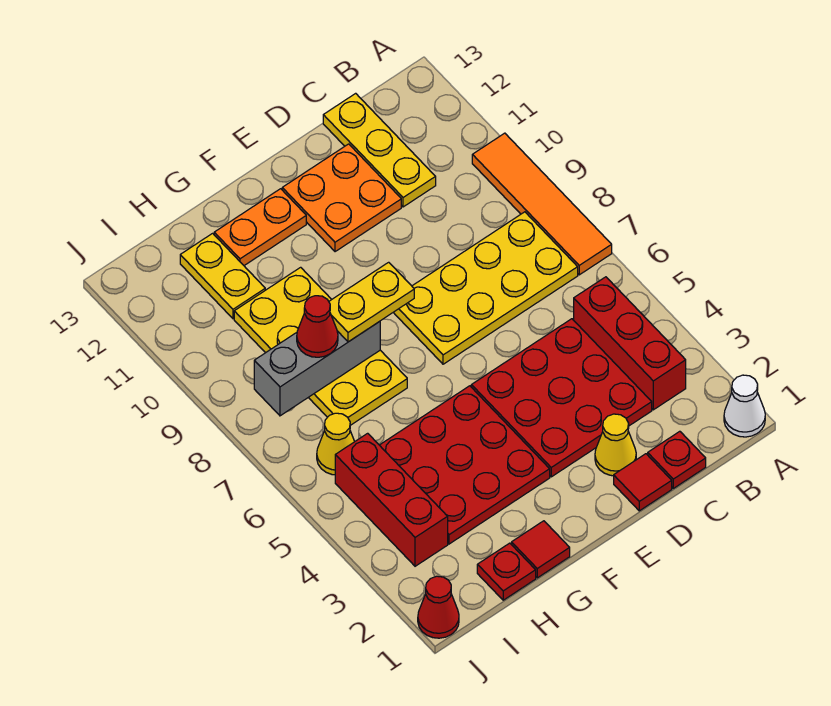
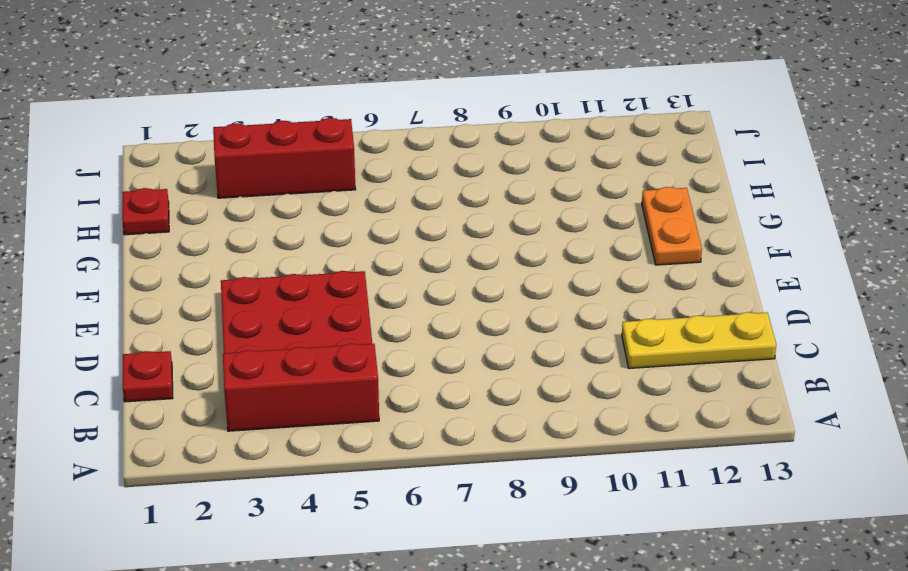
none -> white 1x1 cone [724,375,765,437]
none -> orange 1x4 tile [472,133,612,275]
none -> yellow 2x4 plate [393,212,578,364]

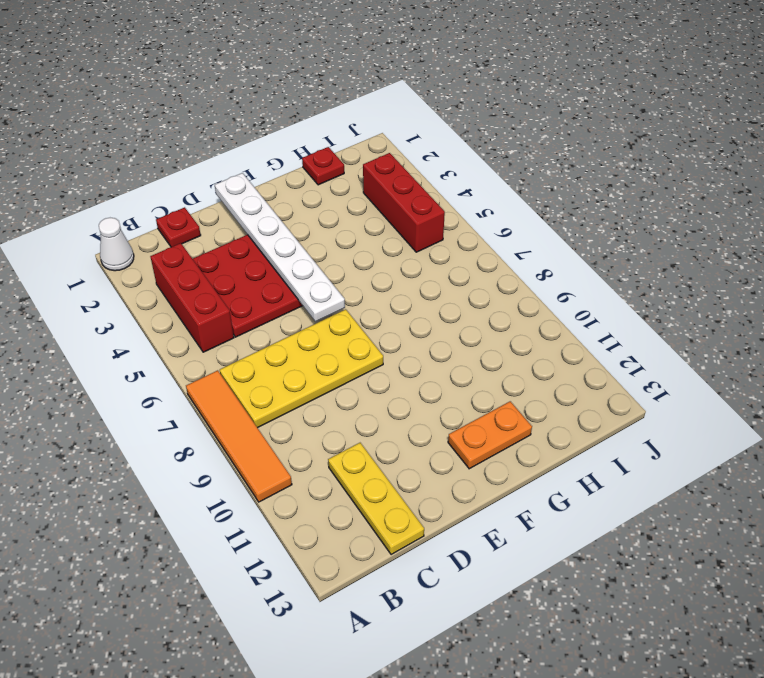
white 1x6 plate [215,173,345,322] -> none
none -> red 1x1 tile [614,454,672,511]
none -> yellow 1x1 cone [595,414,636,476]
none -> orange 2x2 plate [282,144,401,252]

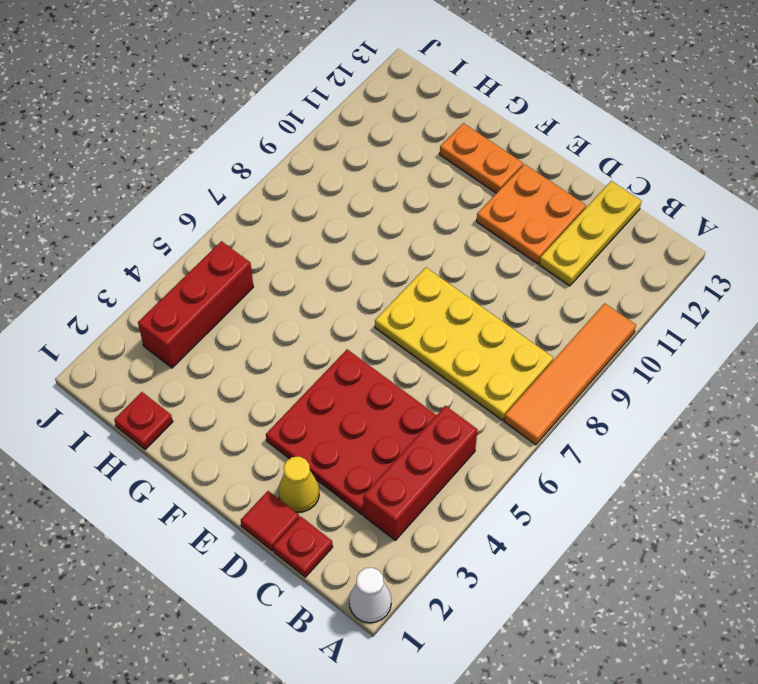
none -> red 3x3 plate [380,386,550,544]
none -> red 1x1 tile [512,521,570,578]
none -> yellow 2x4 plate [234,267,407,425]

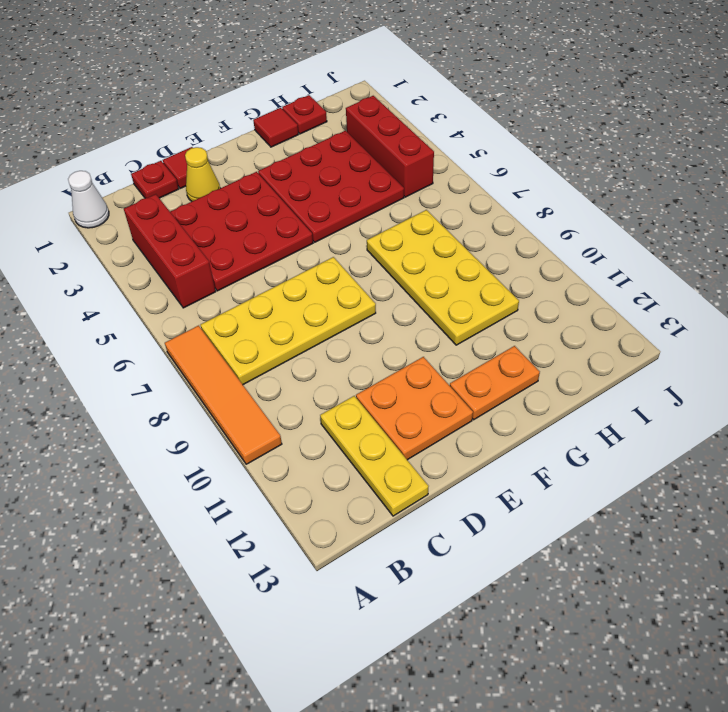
none -> yellow 1x2 plate [180,233,265,319]
none -> yellow 1x1 cone [317,413,355,475]
none -> red 1x1 cone [418,576,459,638]

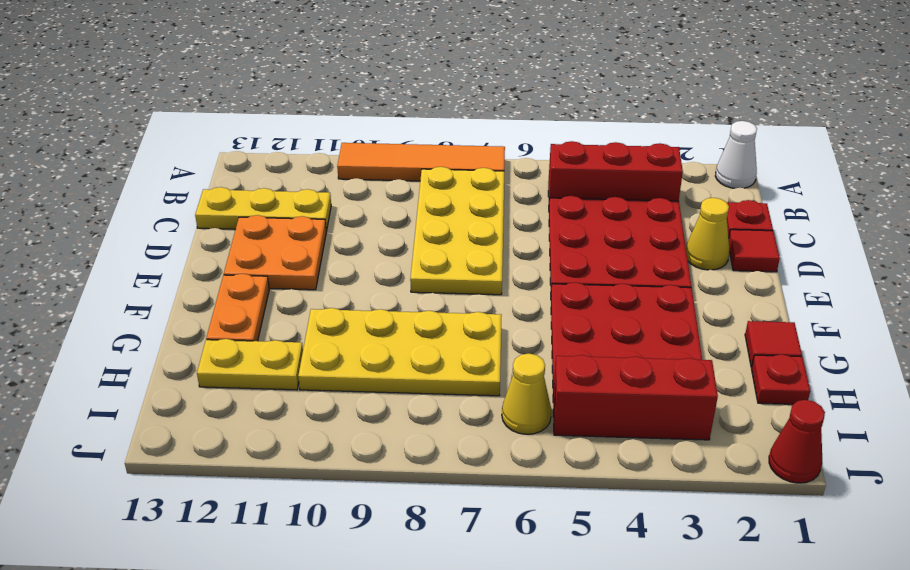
none -> grey 1x3 brick [254,321,380,416]
none -> yellow 1x2 plate [329,262,414,342]
none -> red 1x1 cone [297,296,338,357]

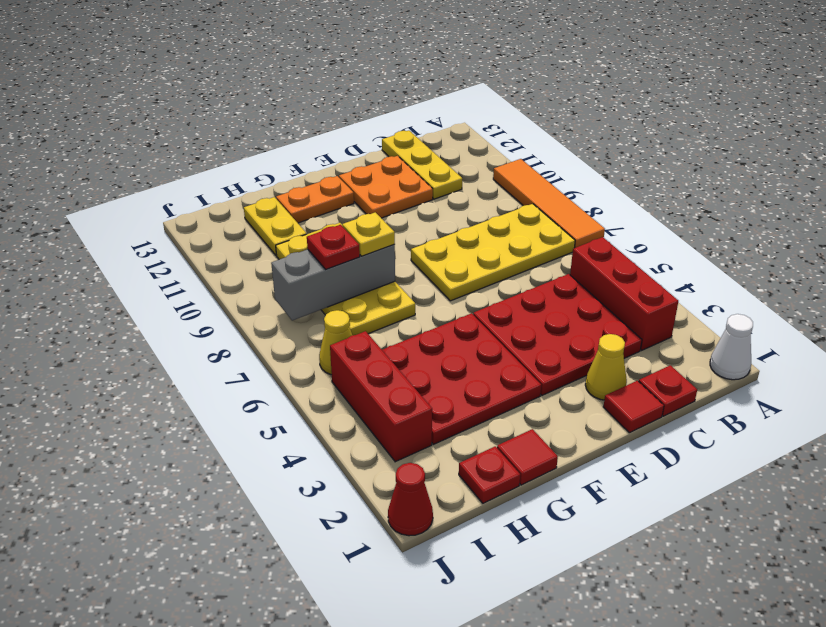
yellow 1x1 plate [342,212,395,256] -> yellow 1x2 plate [329,262,414,342]
red 1x1 plate [307,225,360,269] -> red 1x1 cone [297,296,338,357]

